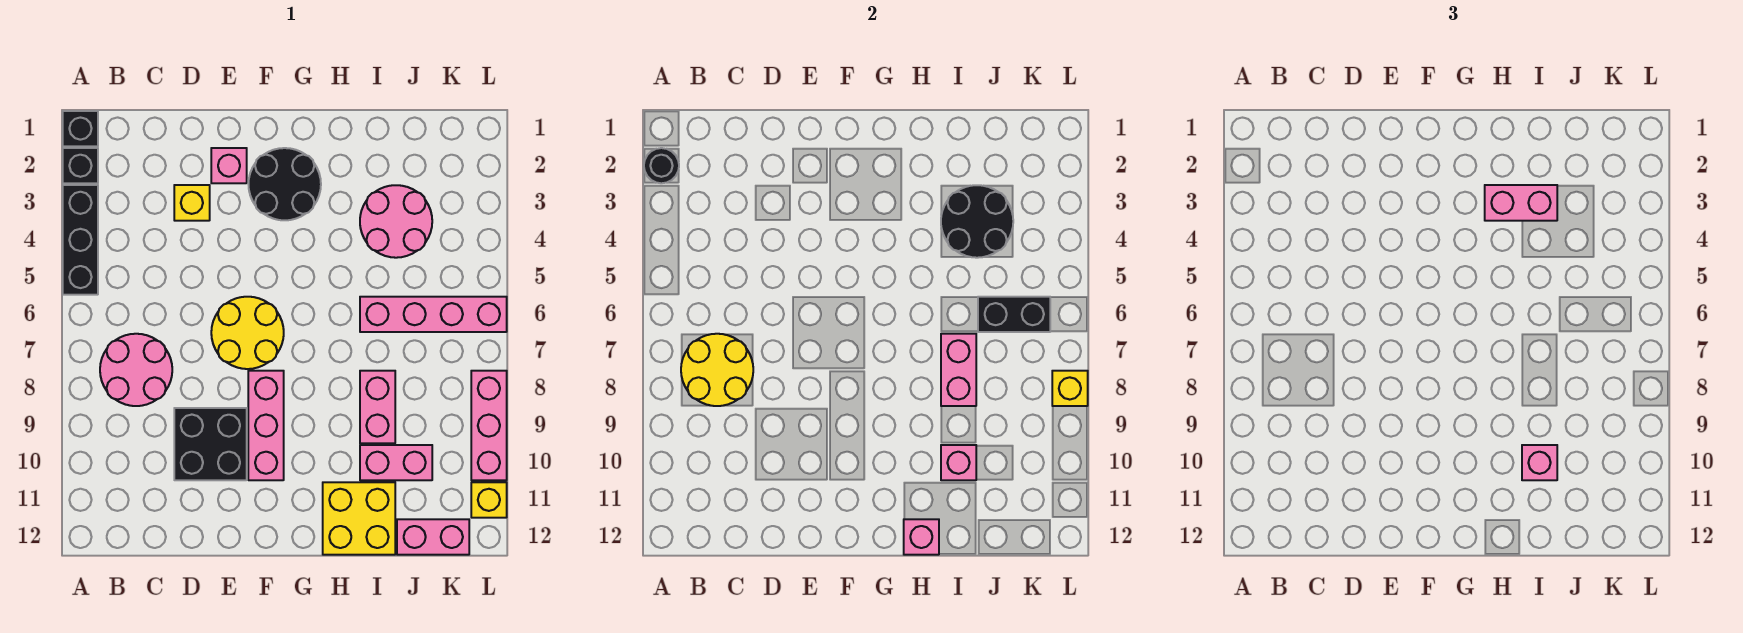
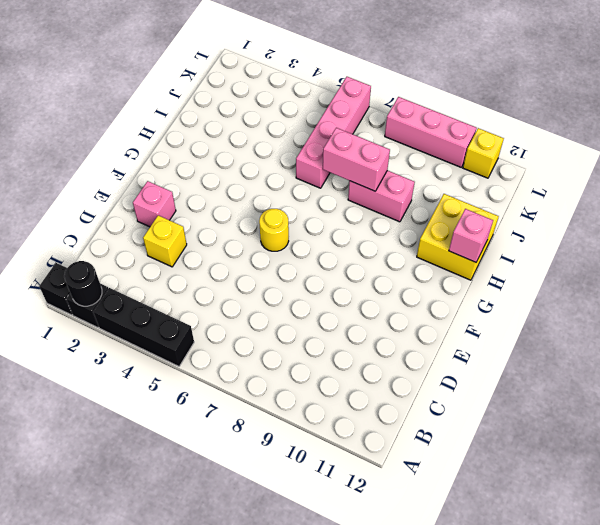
yellow 1x1 round brick [259,209,289,251] -> yellow 2x2 round brick [211,297,284,369]
none -> pink 2x2 round brick [100,334,172,406]
none -> black 2x2 brick [174,408,247,480]
none -> black 2x2 round brick [248,148,321,220]

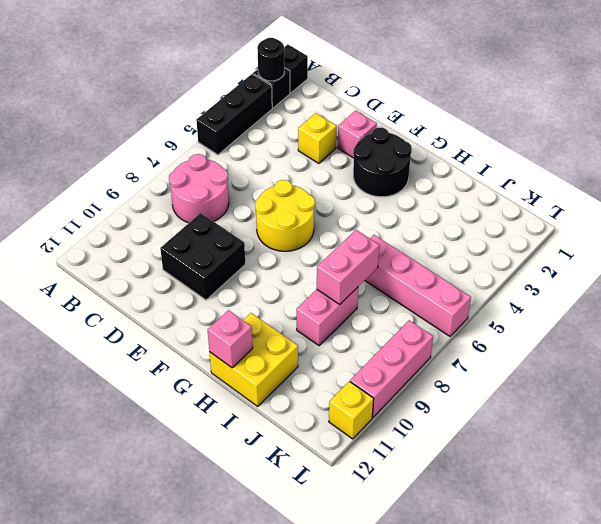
none -> pink 1x3 brick [248,371,284,480]
none -> pink 2x2 round brick [360,185,432,258]
none -> pink 1x2 brick [360,445,432,480]

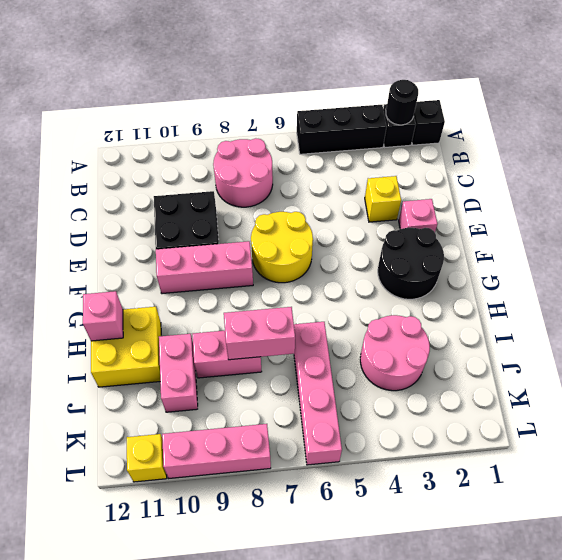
none -> pink 1x2 brick [397,519,469,555]
none -> yellow 2x2 round brick [681,334,753,406]
none -> black 2x2 round brick [941,185,1013,258]

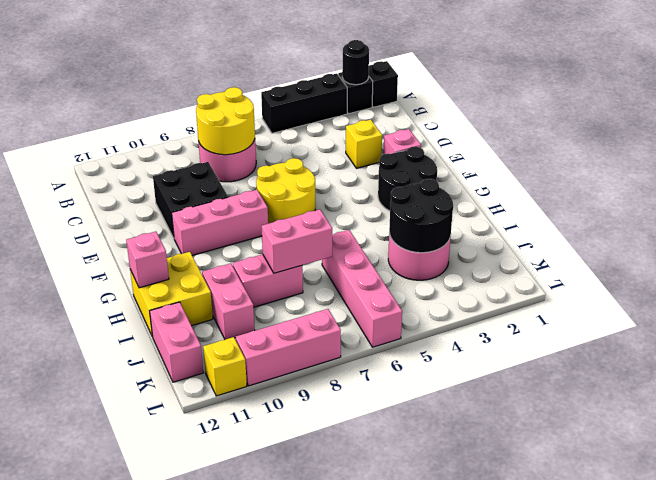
none -> pink 1x1 brick [941,445,976,480]
none -> black 1x2 brick [978,297,1050,332]
none -> yellow 1x1 brick [1052,371,1088,406]

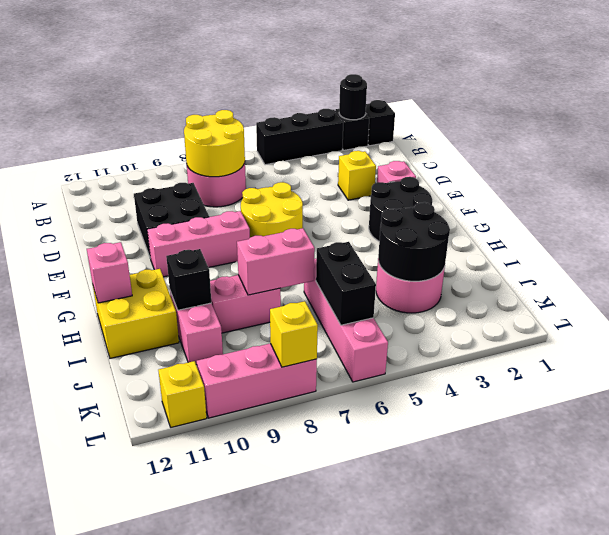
black 1x1 brick [166,249,211,310] -> pink 1x1 brick [941,445,976,480]
none -> pink 1x2 brick [397,519,469,555]
none -> pink 1x2 brick [1485,185,1557,221]
none -> pink 1x1 brick [1522,445,1557,480]

